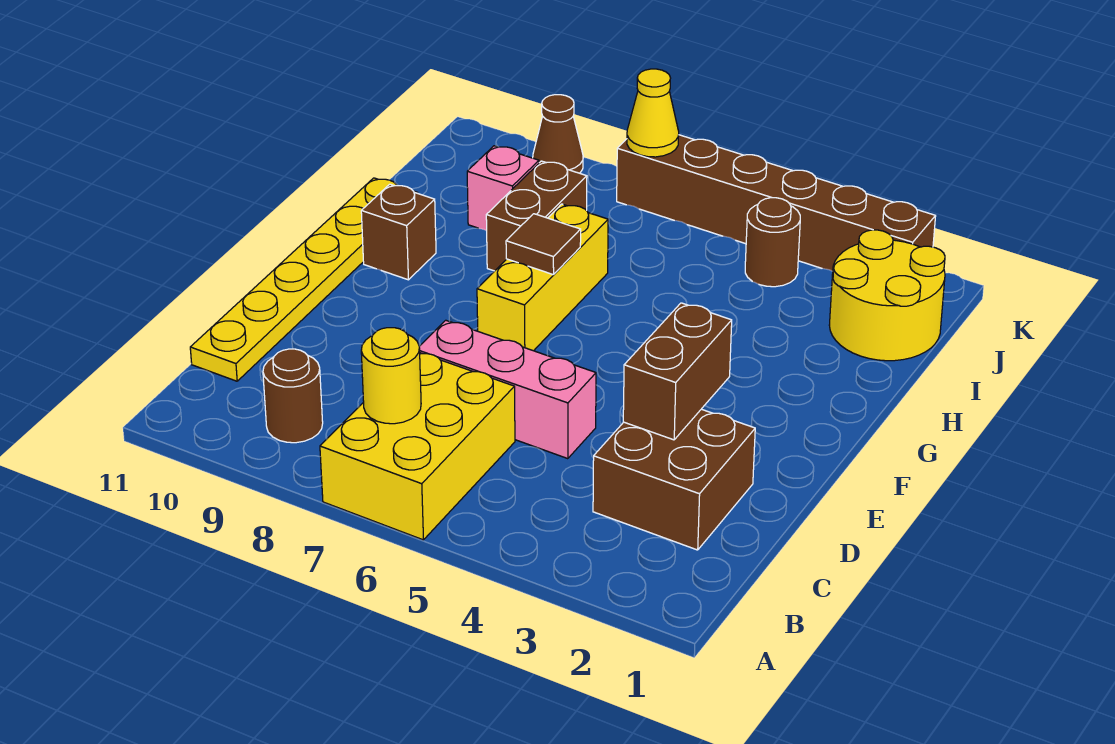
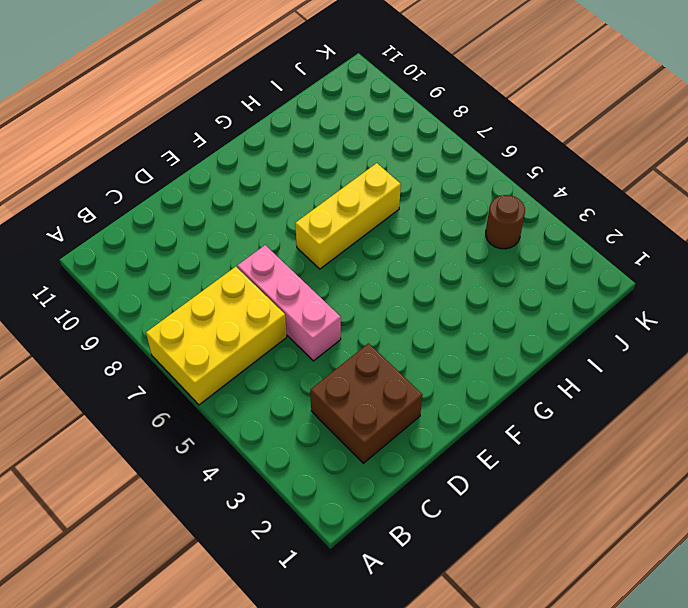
none -> brown 1x1 round brick [263,349,323,443]
none -> yellow 1x6 plate [190,178,417,381]
none -> brown 1x1 brick [361,184,436,280]

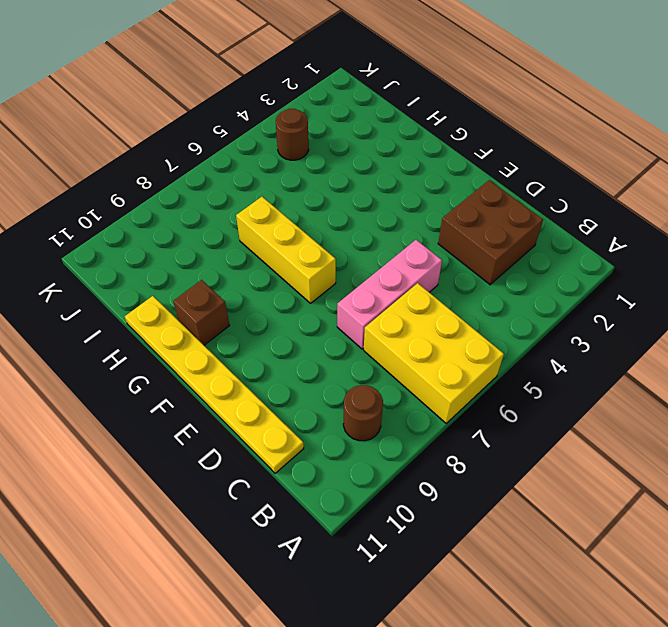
none -> brown 1x2 brick [486,161,587,271]
none -> yellow 2x2 round brick [829,230,945,361]
none -> pink 1x1 brick [467,146,539,231]

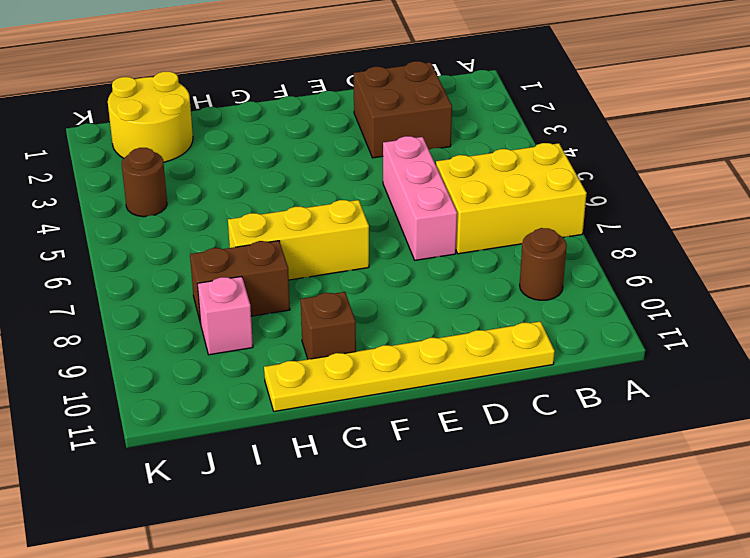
none -> brown 1x6 brick [617,135,936,271]
none -> brown 1x1 cone [533,95,583,173]
none -> yellow 1x1 round brick [361,328,421,424]

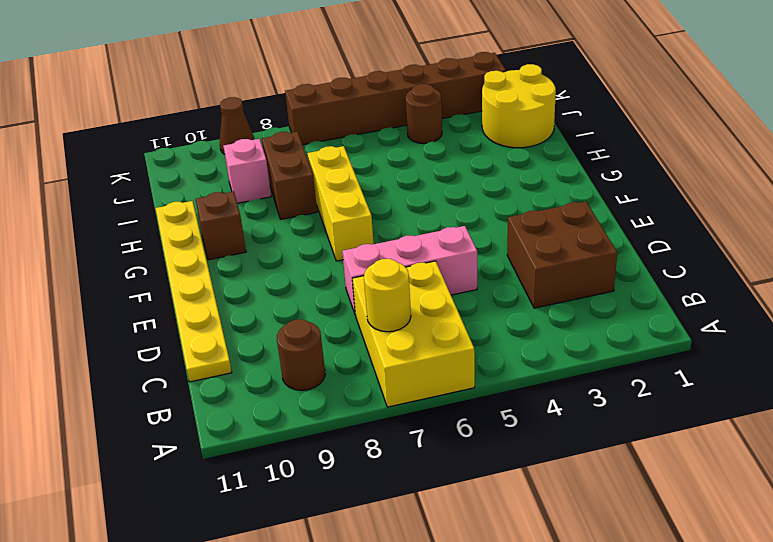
none -> brown 1x2 brick [623,303,732,440]
none -> brown 1x1 tile [506,214,581,275]
none -> yellow 1x1 cone [627,69,679,157]

